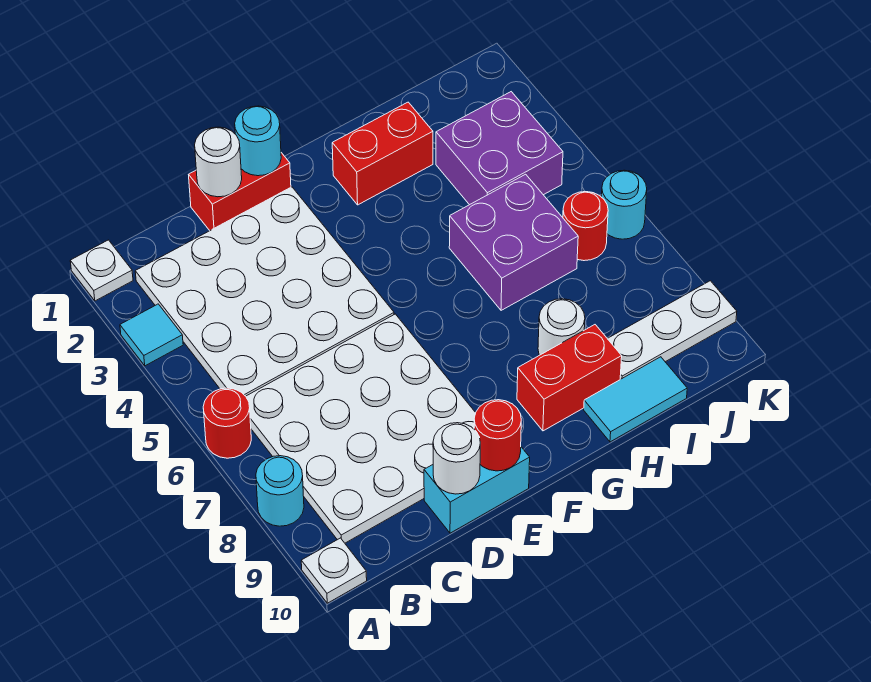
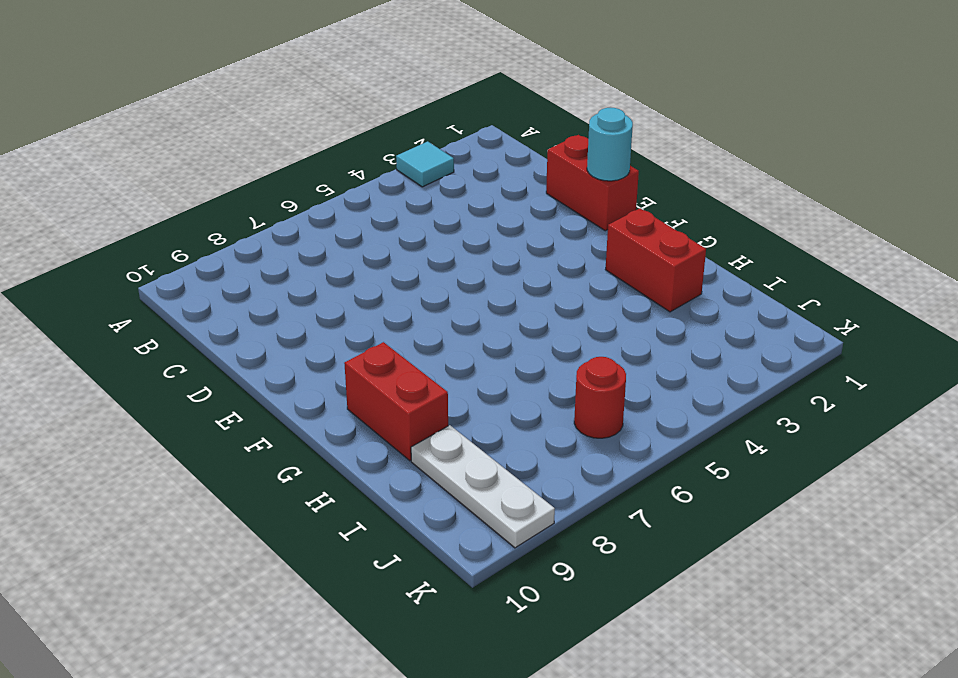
none -> white 1x1 plate [70,240,133,301]
none -> red 1x1 round brick [203,388,251,458]
none -> cyan 1x1 round brick [256,456,304,526]

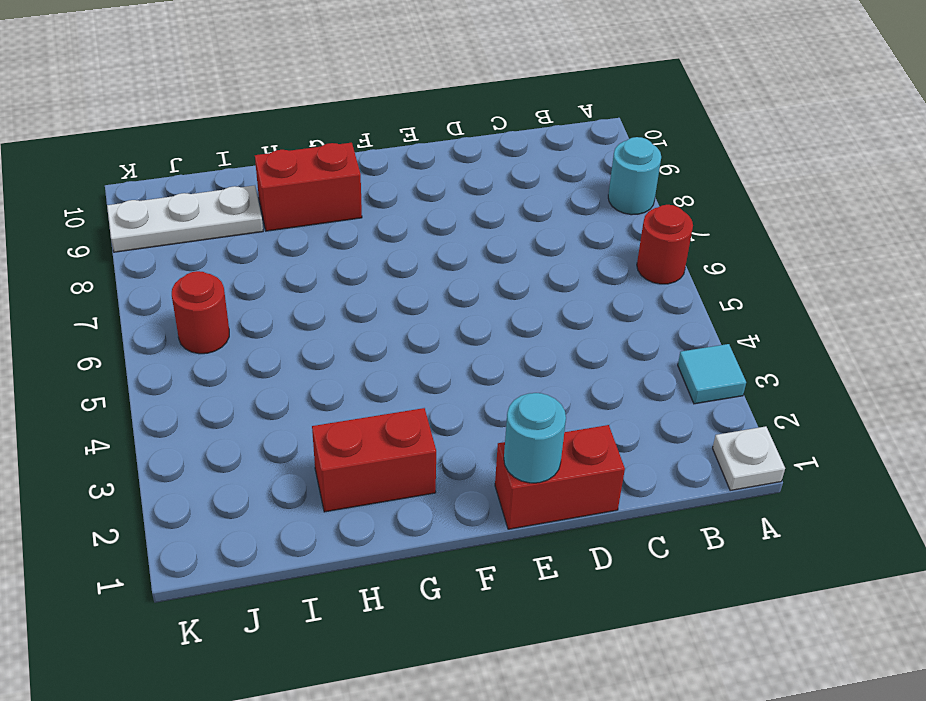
none -> white 1x1 plate [301,538,367,603]
none -> white 4x4 plate [135,187,394,396]
none -> white 4x4 plate [246,314,476,543]

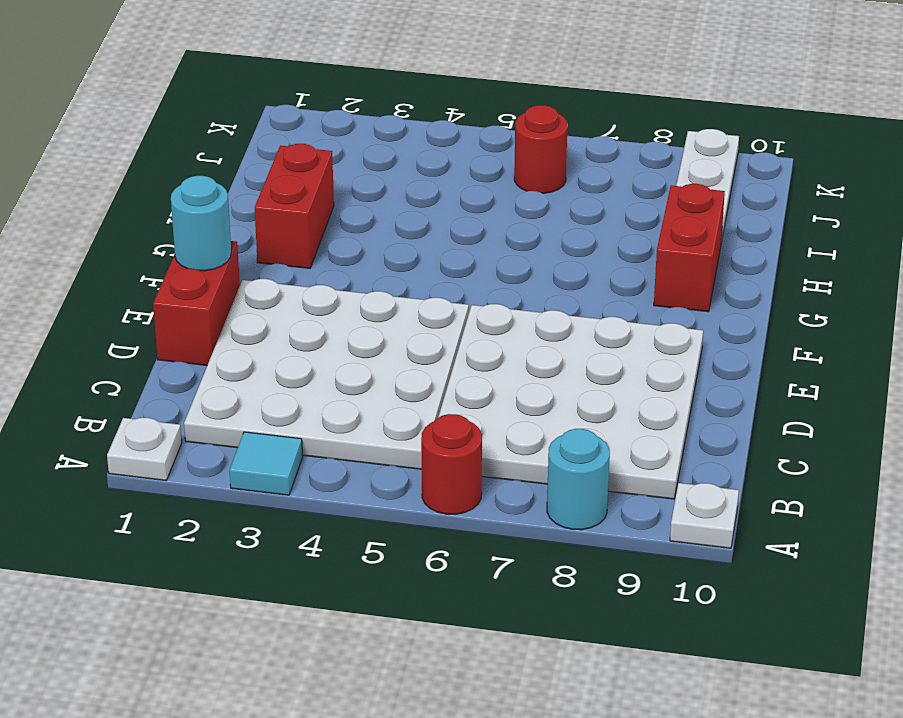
none -> cyan 1x2 brick [424,447,530,533]
none -> purple 2x2 brick [449,174,578,310]
none -> white 1x1 round brick [538,299,585,355]

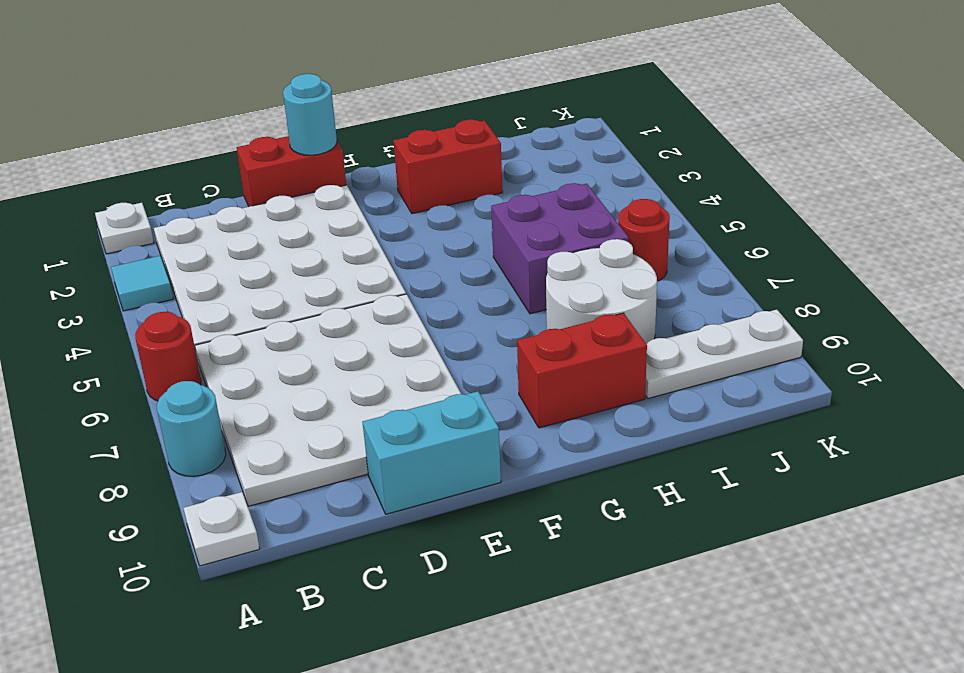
white 2x2 round brick [546,239,657,343] -> white 1x1 round brick [538,299,585,355]
none -> cyan 1x2 tile [584,357,687,442]
none -> purple 2x2 brick [436,92,563,205]
none -> cyan 1x1 round brick [601,170,647,239]

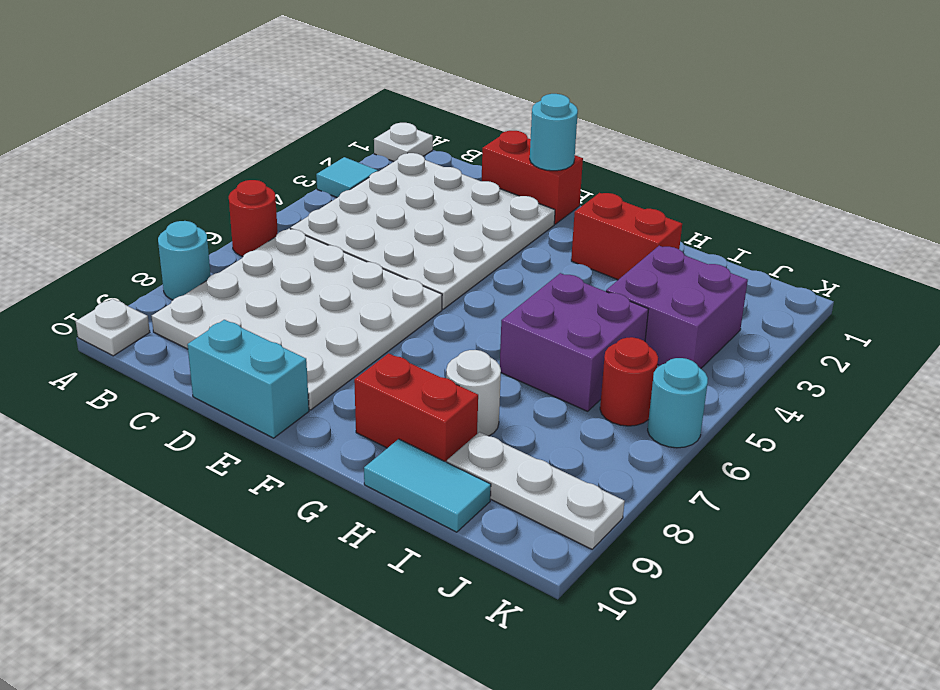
none -> white 1x1 round brick [195,127,242,197]
none -> white 1x1 round brick [433,423,480,494]
none -> red 1x1 round brick [474,400,521,471]

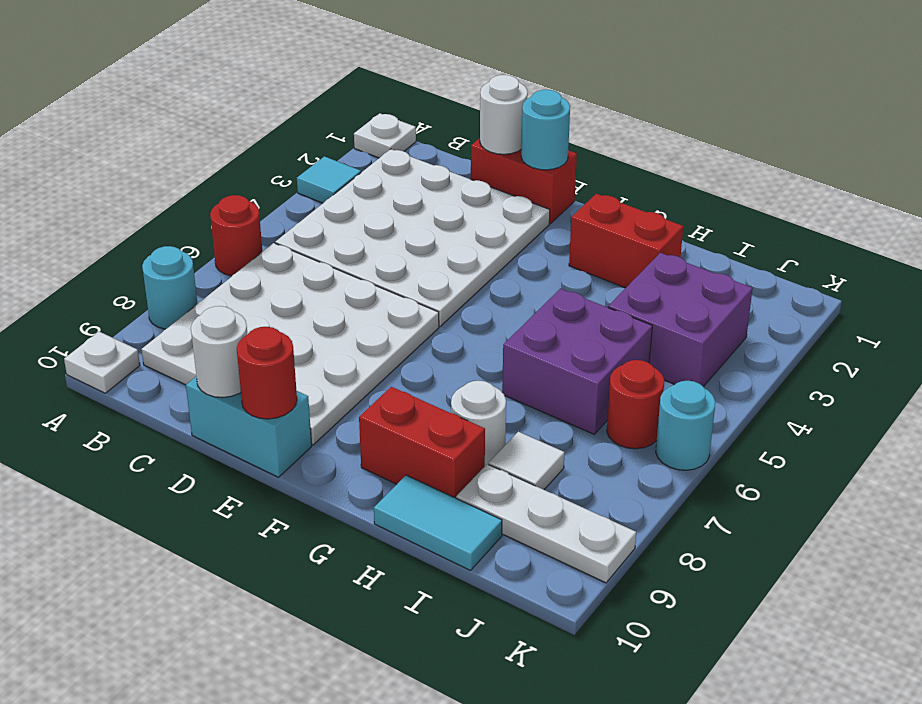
white 1x1 tile [489,432,565,490] -> none

